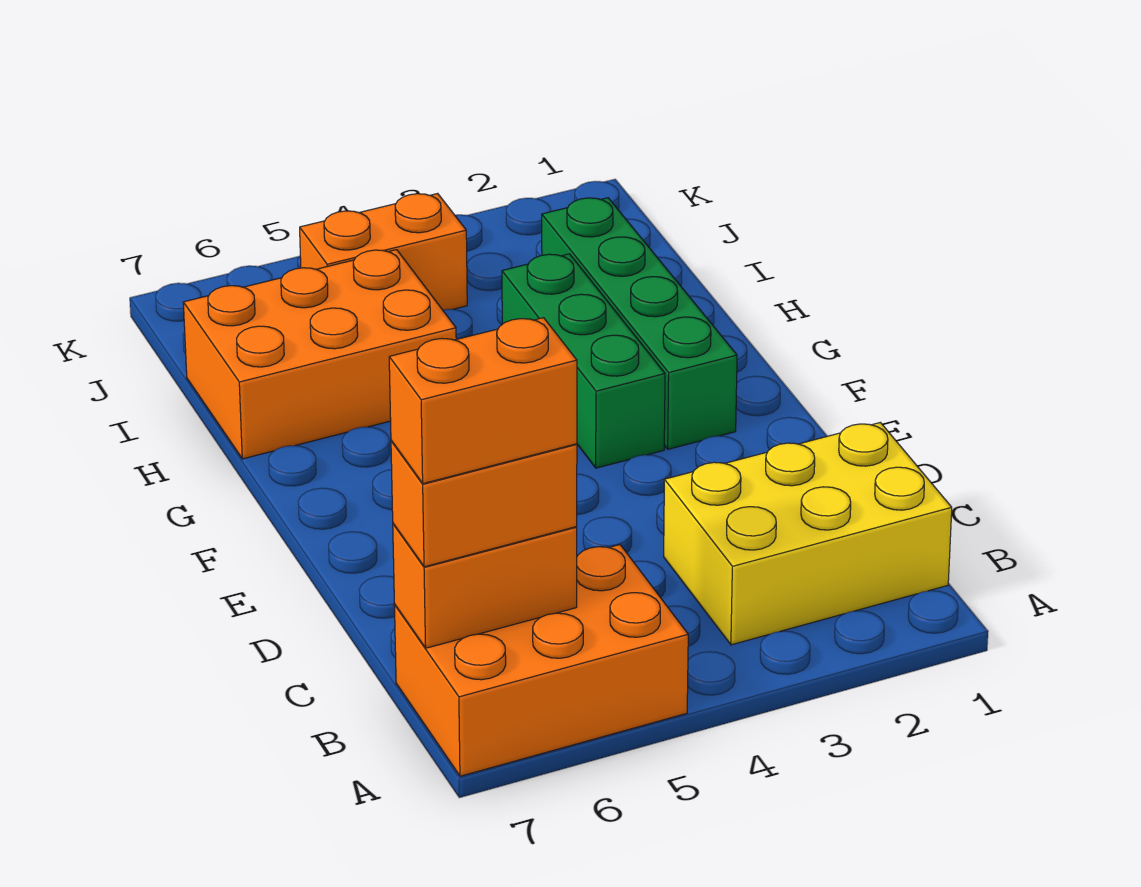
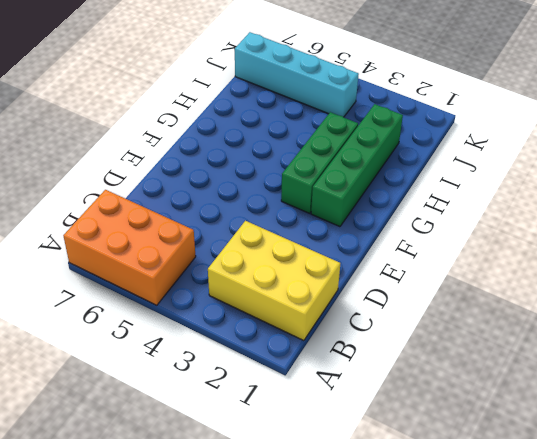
cyan 1x4 brick [235,32,359,117] -> orange 1x2 brick [300,193,467,310]
none -> orange 2x3 brick [183,250,456,459]
none -> orange 1x2 brick [393,524,577,648]

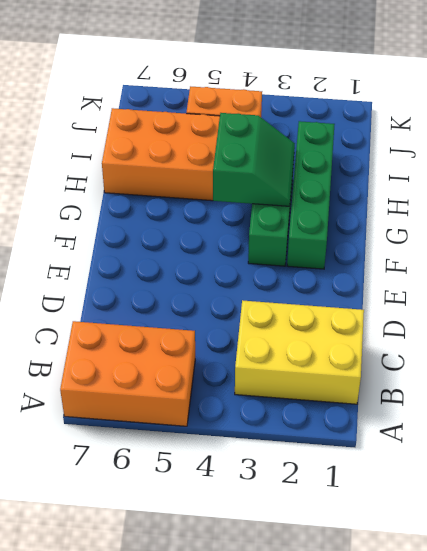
green 2x2 slope [213,113,295,206] -> none
none -> orange 1x2 brick [393,524,577,648]
none -> orange 1x2 brick [391,441,577,567]

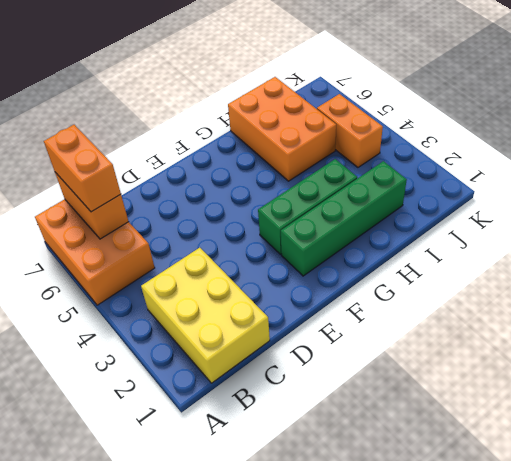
none -> orange 1x2 brick [389,318,577,484]

